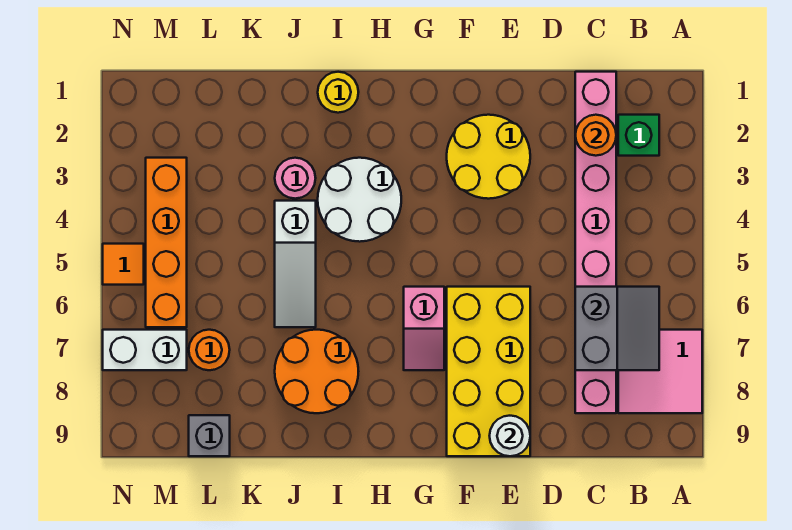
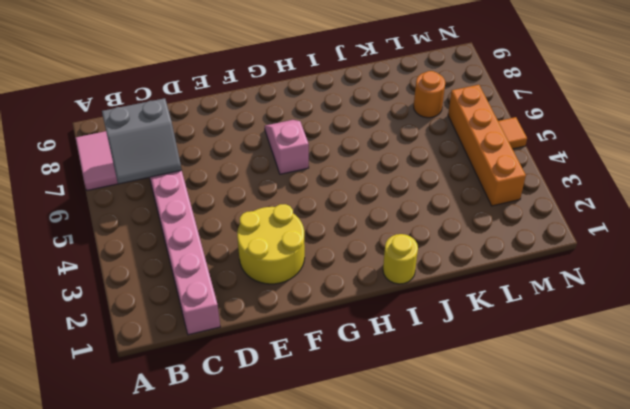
grey 2x2 slope [102,98,182,184] -> grey 2x2 slope turned to [575,287,659,370]
none -> green 1x1 brick [618,115,659,156]
none -> yellow 2x4 brick [447,287,530,456]
none -> white 2x2 round brick [318,158,401,242]

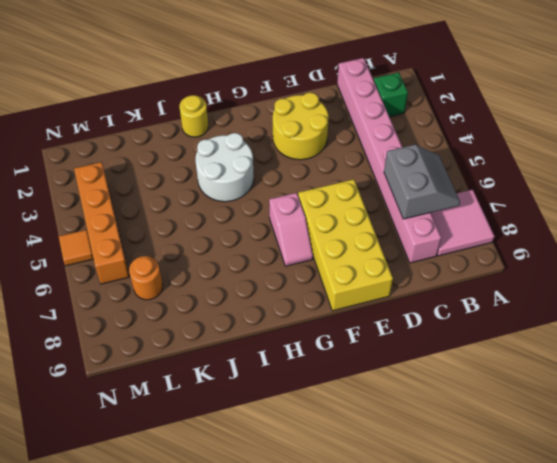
none -> orange 2x2 round brick [275,330,358,413]
none -> pink 1x1 round brick [275,158,316,199]
none -> white 1x3 slope [275,201,316,327]

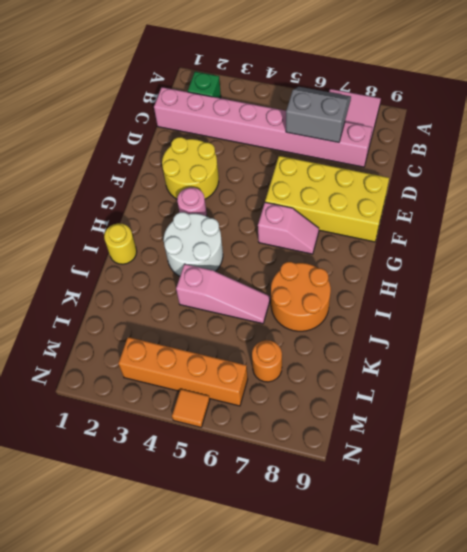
pink 1x1 round brick [177,187,207,216] -> pink 1x1 round brick moved to [275,158,316,199]
pink 1x3 slope [176,264,270,324] -> white 1x3 slope [275,201,316,327]
none -> grey 1x1 brick [189,415,230,456]
none -> white 1x2 brick [103,330,187,370]
none -> orange 1x1 round brick [575,115,616,156]

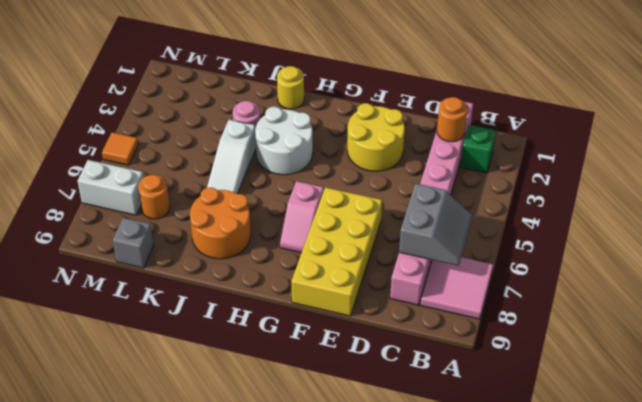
none -> orange 1x4 brick [146,158,187,327]
none -> white 1x1 round brick [490,416,530,456]

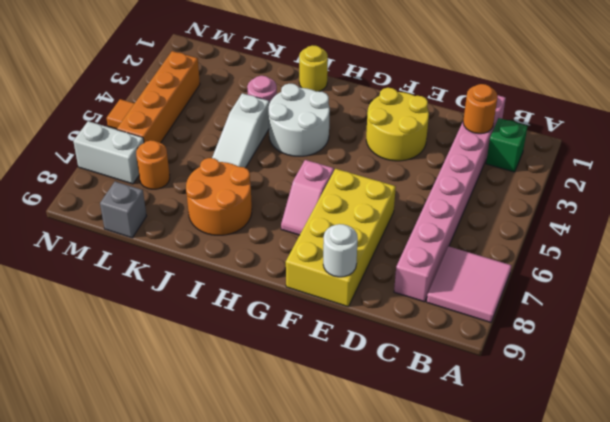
none -> grey 2x2 slope [575,287,659,370]

